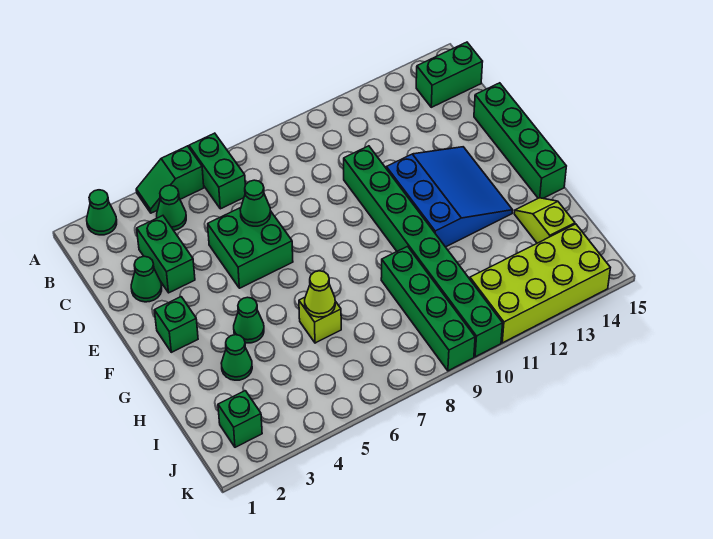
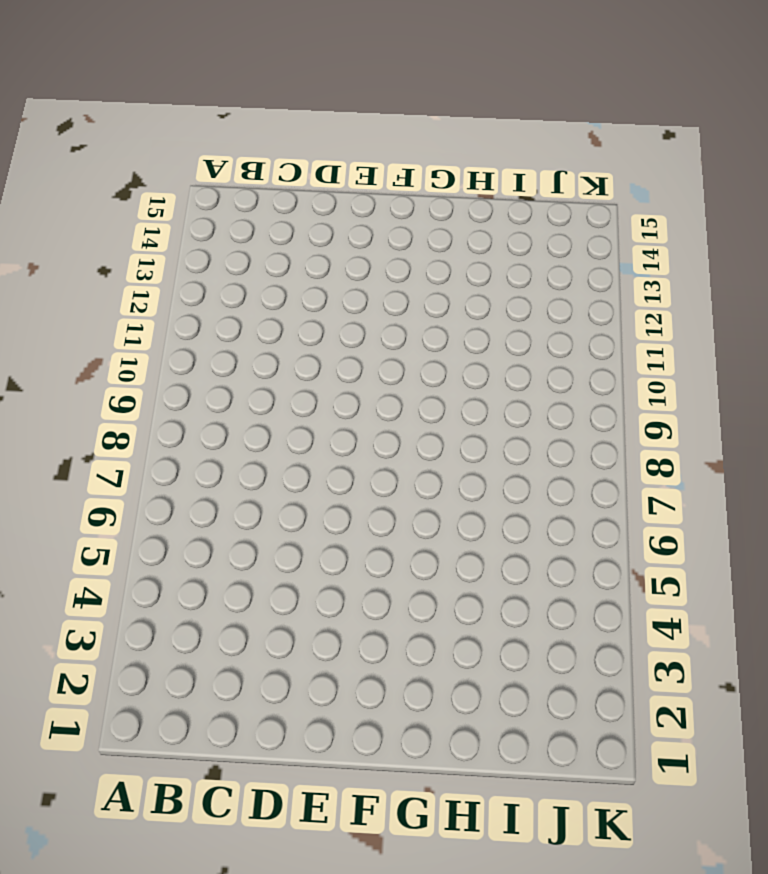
none -> green 1x1 cone [87,190,117,235]
none -> green 1x2 slope [136,146,204,213]
none -> green 1x2 brick [189,133,245,209]

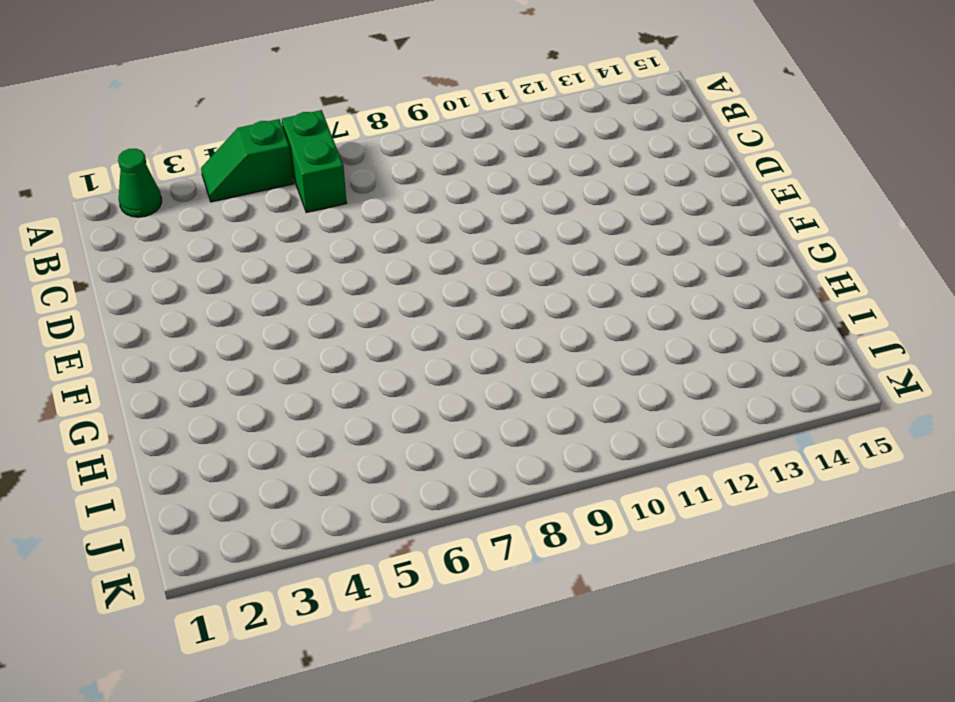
none -> green 1x1 cone [157,185,186,230]
none -> green 1x2 brick [416,42,483,107]
none -> green 1x2 brick [137,216,195,293]

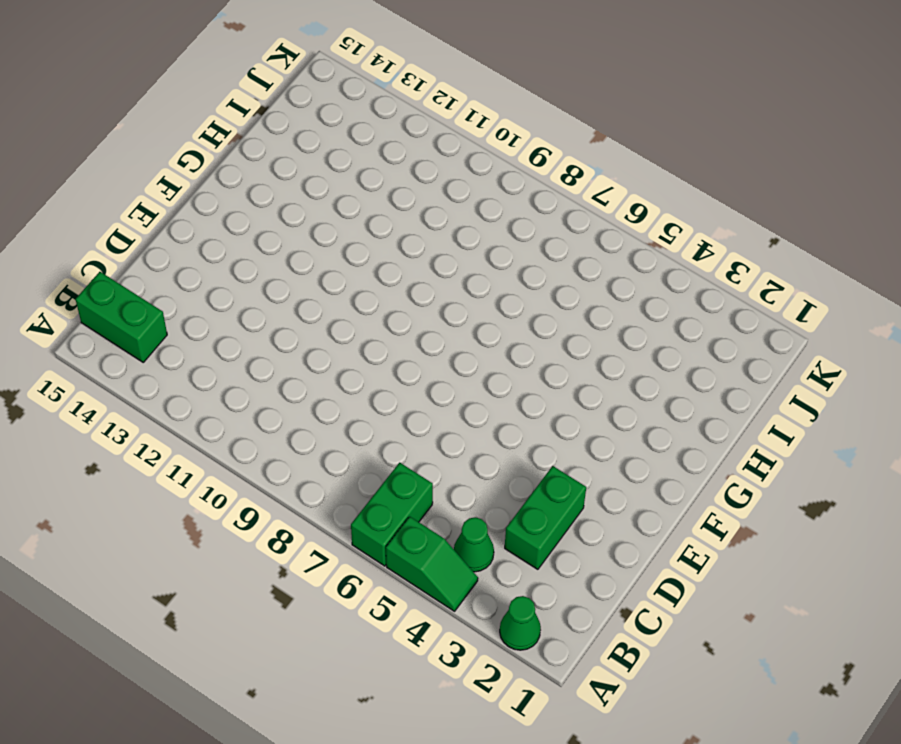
none -> green 1x1 cone [131,256,162,302]
none -> green 2x2 brick [208,208,293,288]
none -> green 1x8 brick [344,146,503,357]

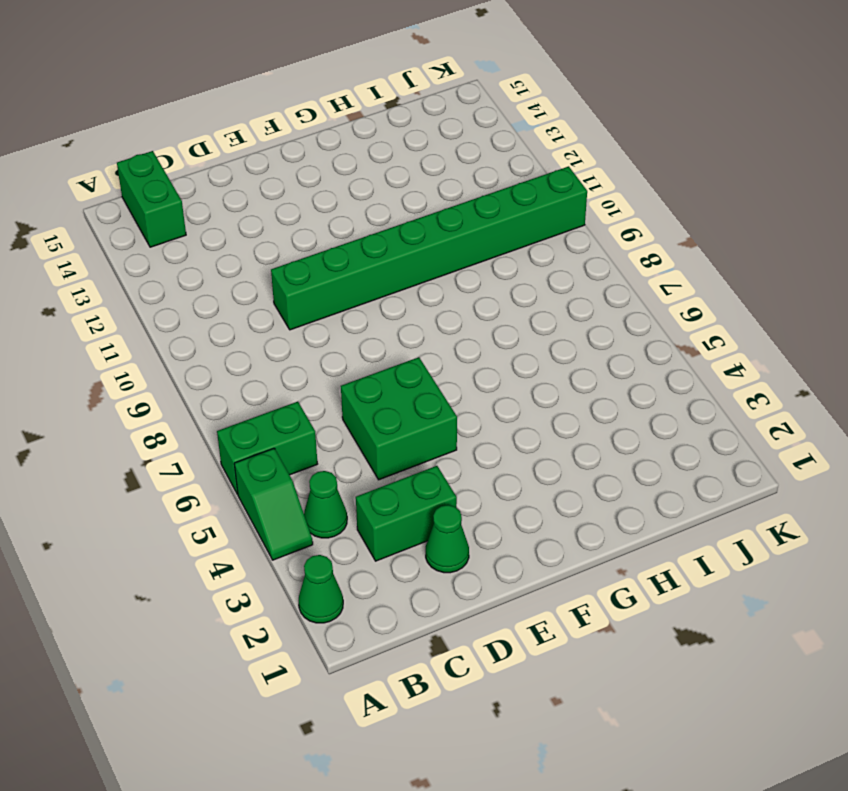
none -> green 1x4 brick [474,83,566,198]
none -> blue 3x3 slope [386,147,513,247]
none -> green 1x1 brick [155,297,198,352]

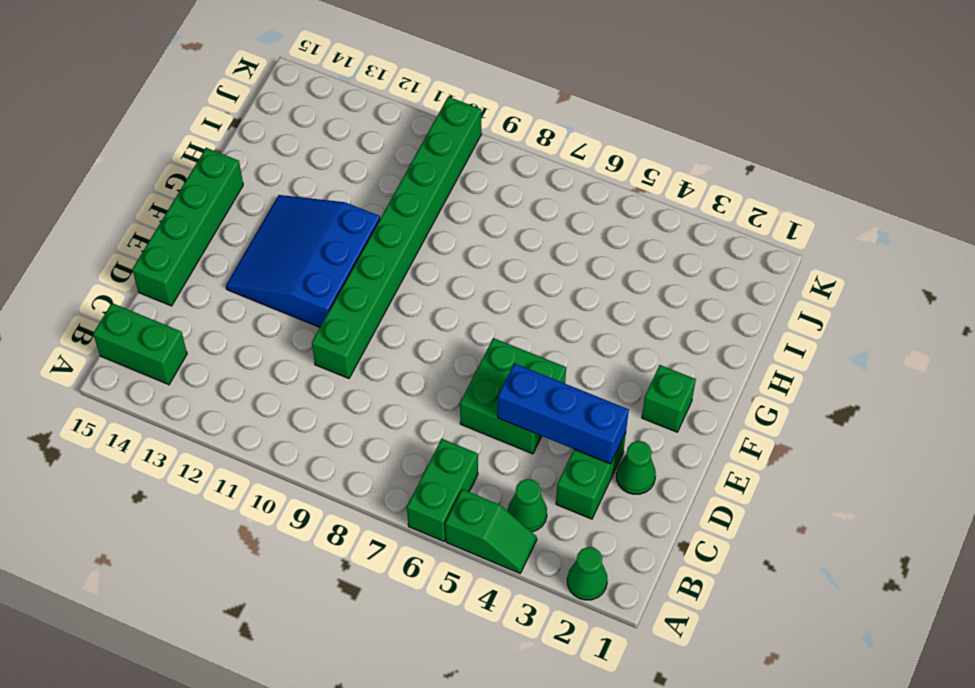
blue 1x3 brick [498,363,629,464] -> none
none -> green 1x1 cone [234,297,264,343]
none -> green 1x1 cone [221,335,252,380]
none -> lime 1x1 brick [299,297,341,343]

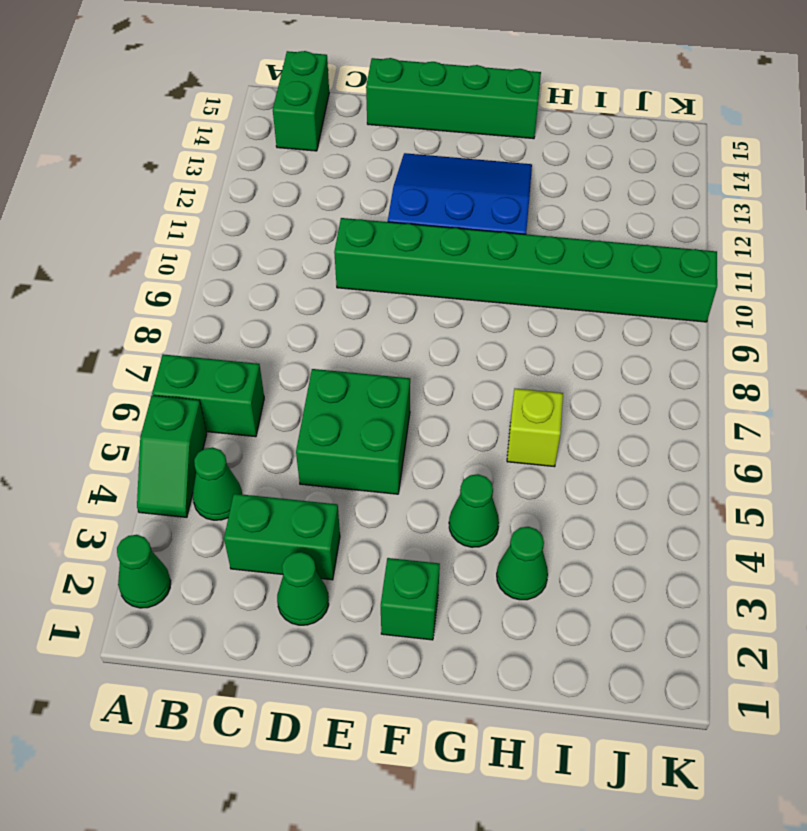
none -> green 1x4 brick [381,246,475,371]
none -> lime 1x2 slope [514,198,575,243]
none -> green 1x1 brick [218,391,262,447]

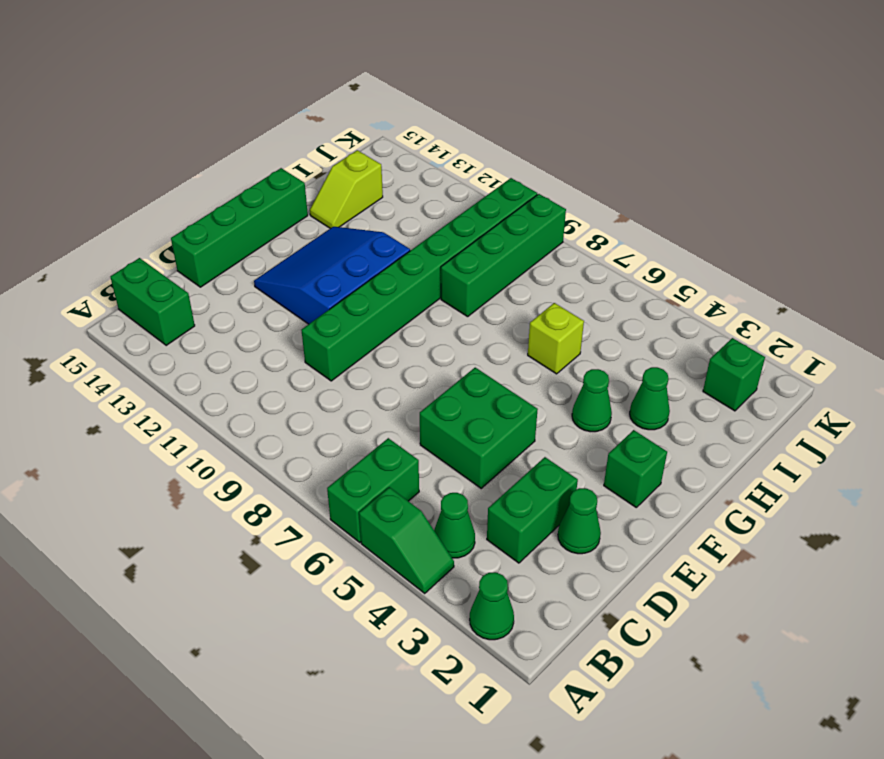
none -> lime 2x4 brick [470,224,610,343]
none -> green 1x1 cone [240,180,271,226]
none -> lime 1x1 cone [305,271,335,317]

